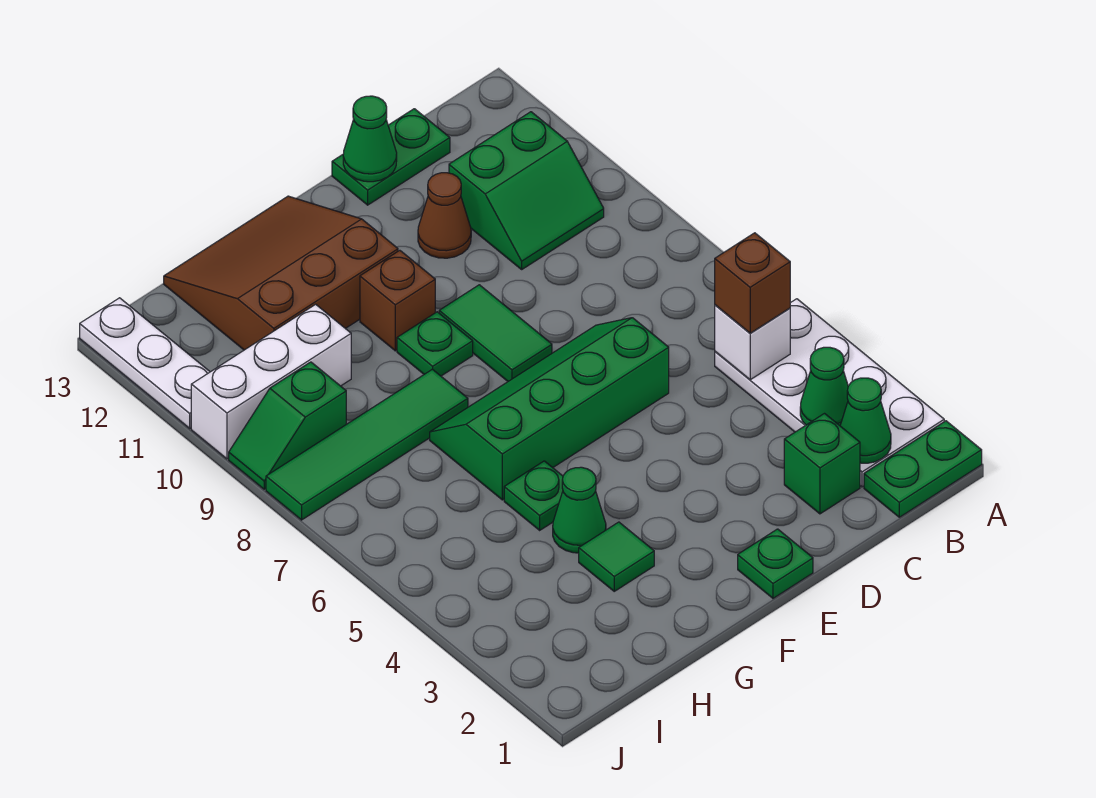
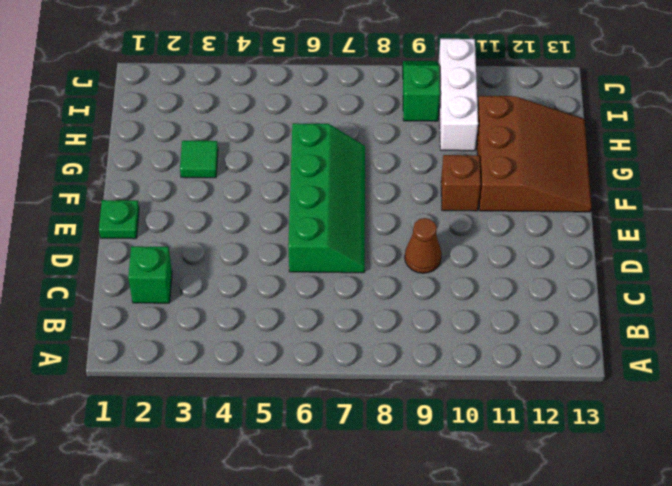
brown 1x1 cone [405,218,441,273] -> brown 1x1 cone moved to [418,173,471,258]
none -> green 1x2 plate [864,421,982,517]
none -> white 2x4 plate [715,299,944,487]
none -> green 2x2 slope [449,112,604,269]

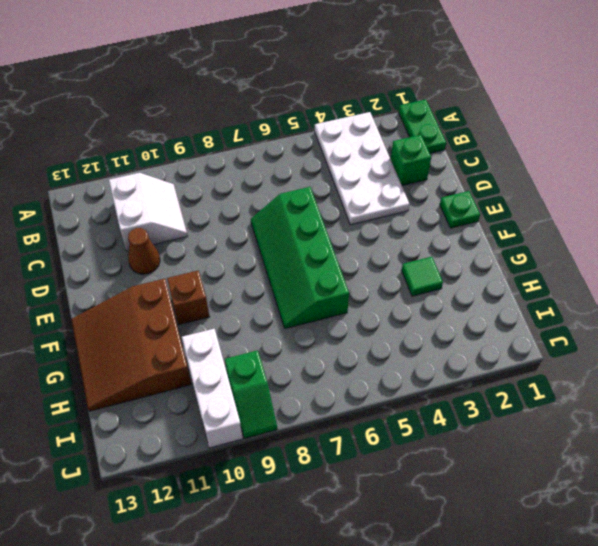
white 2x4 plate [315,112,409,225] -> white 2x4 plate turned to [715,299,944,487]
white 2x2 slope [109,173,187,251] -> green 2x2 slope [449,112,604,269]
none -> green 1x2 plate [332,109,450,205]
none -> green 1x2 tile [439,285,552,381]
none -> green 1x1 plate [397,312,473,376]

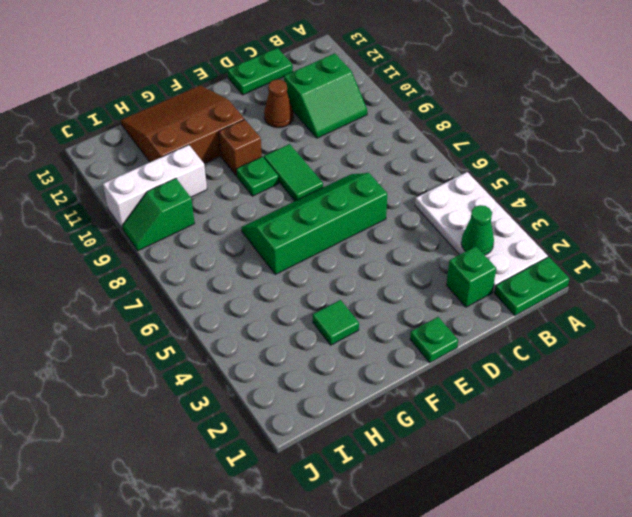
none -> green 1x1 cone [553,467,606,553]
none -> green 1x1 plate [504,461,563,530]
none -> green 1x4 tile [266,369,468,520]

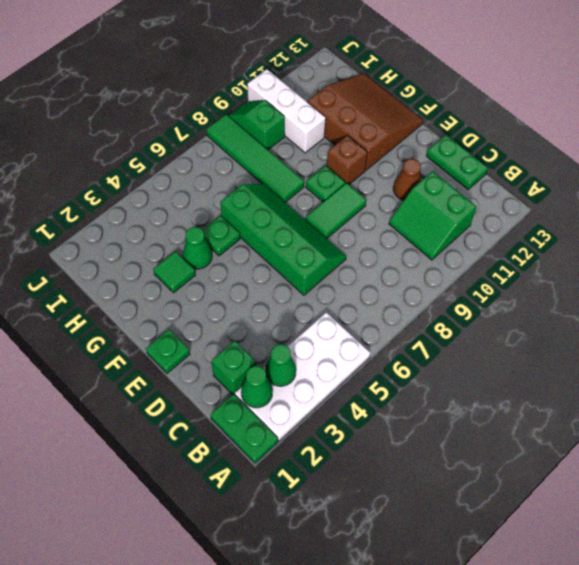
none -> white 1x3 plate [80,298,210,428]
none -> white 1x1 brick [715,305,790,380]
none -> green 1x1 cone [343,96,397,182]

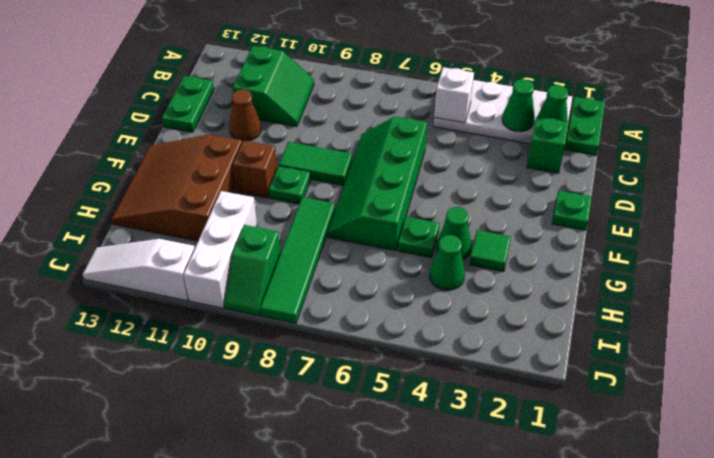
green 1x1 cone [429,235,465,290] -> green 1x1 cone moved to [343,96,397,182]
white 1x3 slope [83,239,195,301] -> white 1x3 plate [80,298,210,428]
none -> brown 1x1 brick [715,233,790,333]

